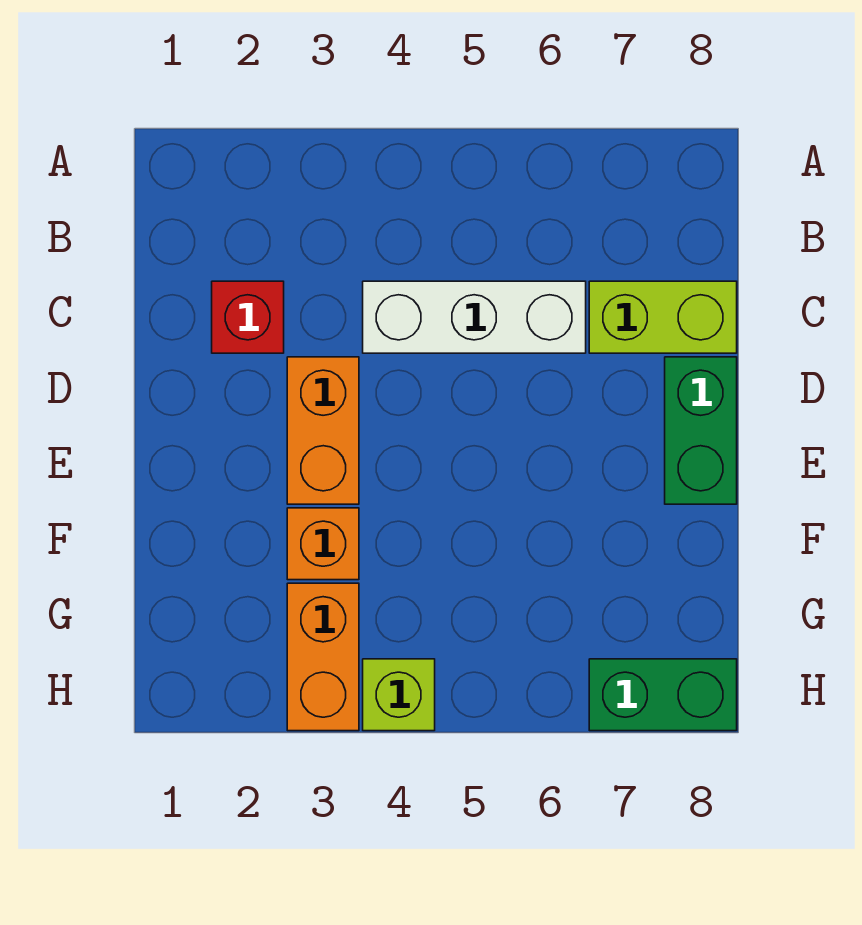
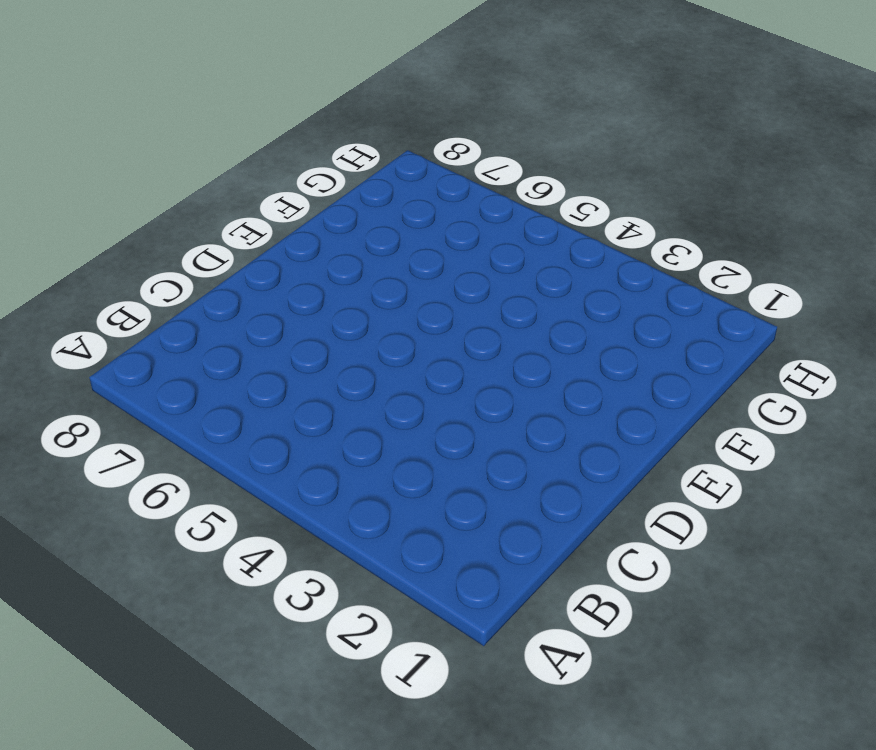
none -> red 1x1 brick [212,281,284,353]
none -> white 1x3 brick [363,281,586,353]

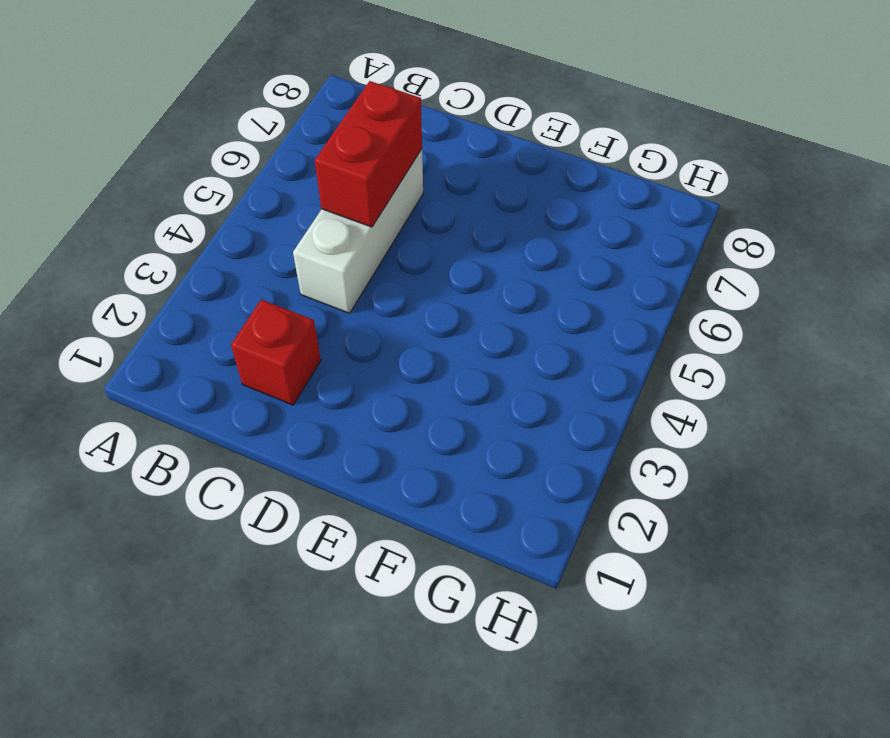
red 1x2 brick [315,81,422,227] -> none
none -> lime 1x2 brick [589,281,737,353]
none -> orange 1x2 brick [287,357,359,504]

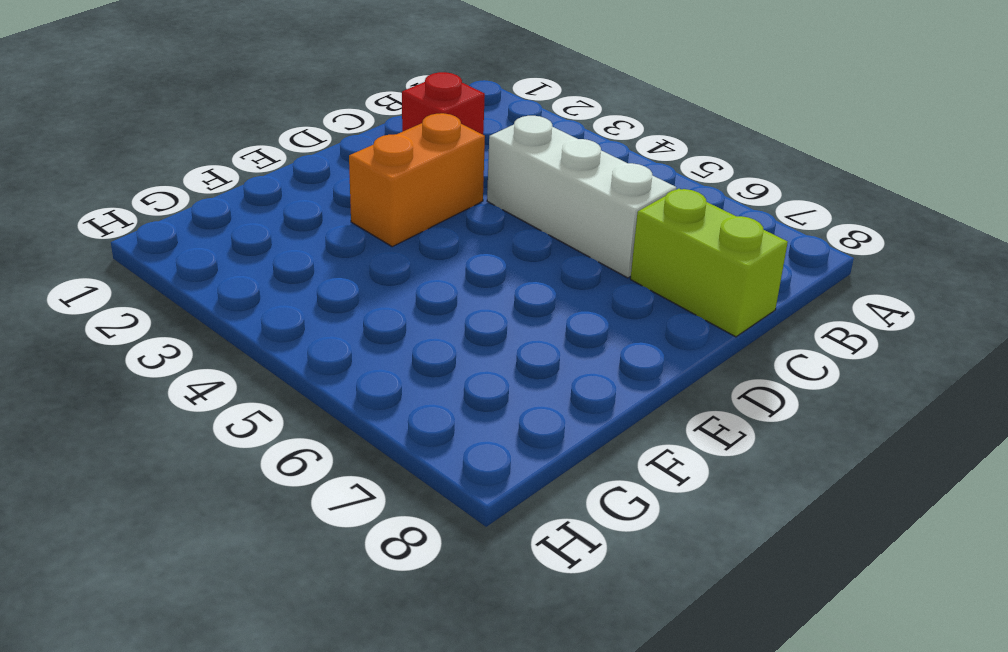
none -> green 1x2 brick [665,357,737,504]
none -> orange 1x1 brick [287,508,359,580]

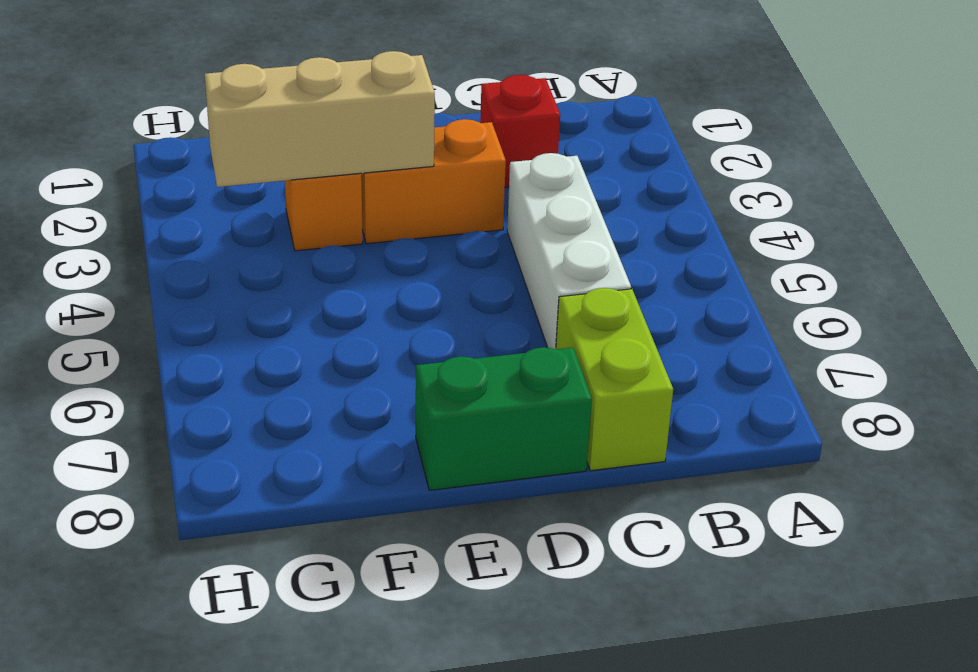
tan 1x3 brick [205,51,435,187] -> none
none -> orange 1x2 brick [287,583,359,731]
none -> lime 1x1 brick [363,659,435,731]

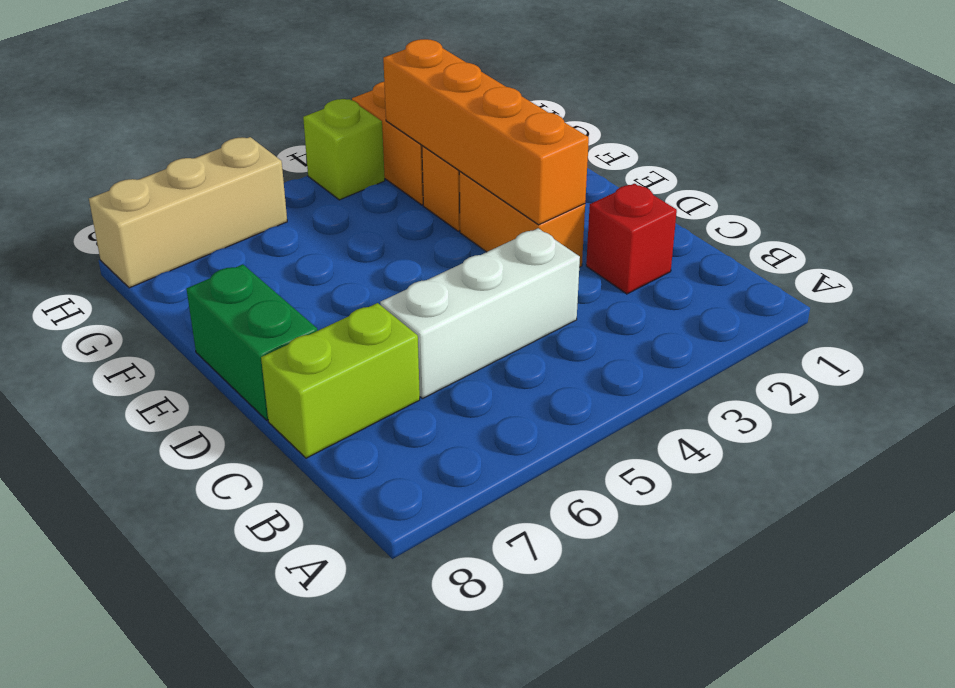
orange 1x4 brick [383,39,589,225] -> none
tan 1x3 brick [89,137,287,288] -> green 1x2 brick [589,659,737,731]

